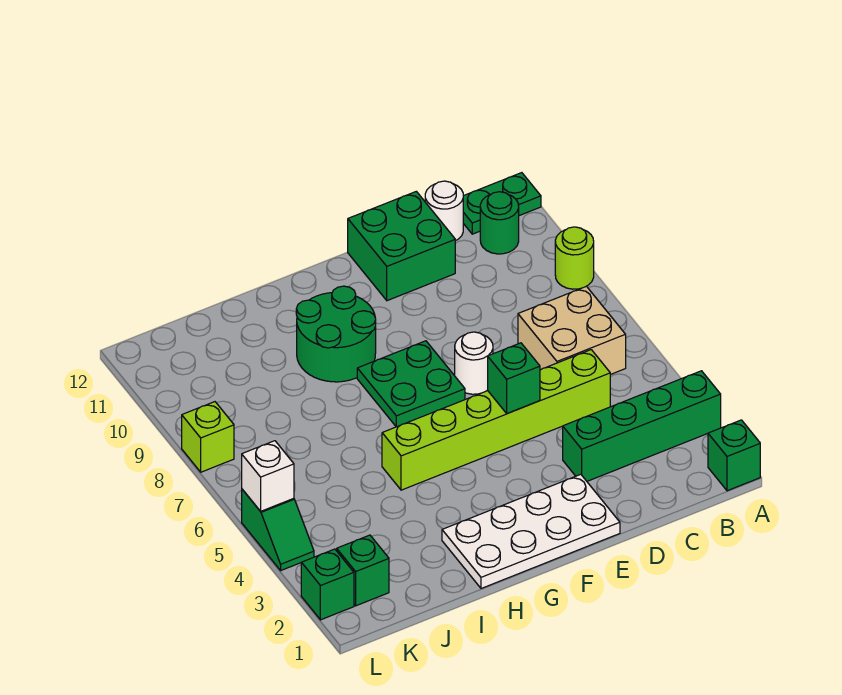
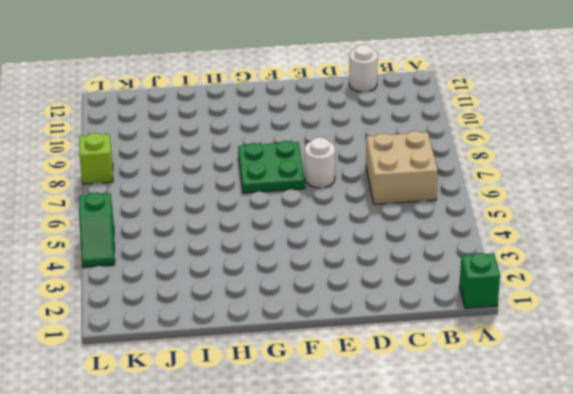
none -> green 1x4 brick [563,371,721,481]
none -> lime 1x1 round brick [555,227,594,289]
none -> green 1x2 plate [463,173,541,234]

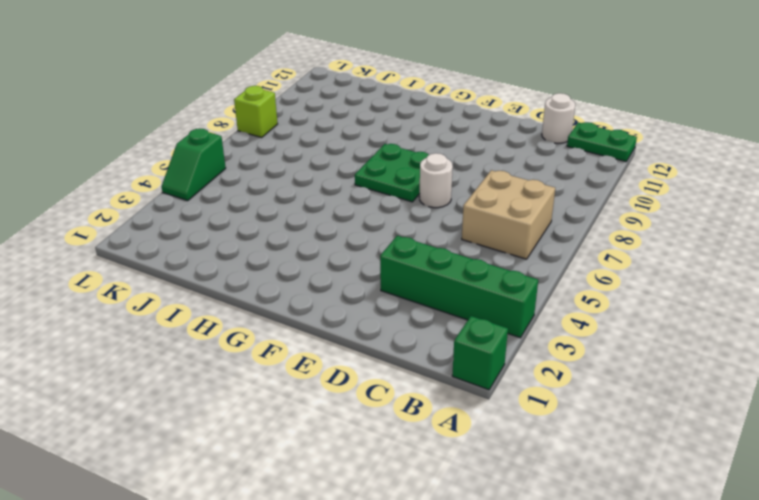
none -> lime 1x1 round brick [555,227,594,289]
none -> green 1x1 round brick [480,192,519,254]
none -> lime 1x6 brick [382,350,610,490]

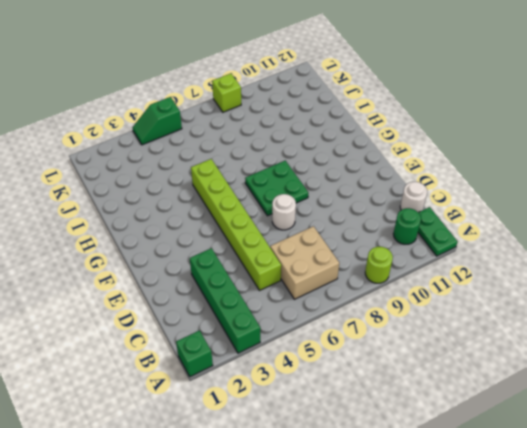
none -> green 2x2 brick [348,191,455,301]
none -> white 2x4 plate [442,474,620,588]
none -> green 2x2 round brick [296,286,376,382]

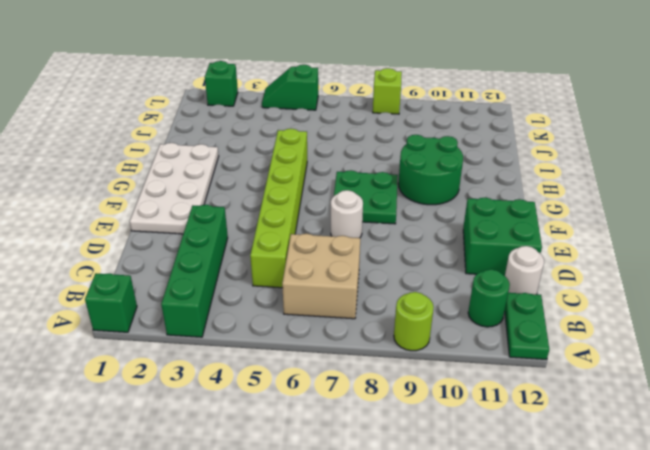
none -> green 1x1 brick [336,535,389,606]
none -> green 1x1 brick [488,343,540,414]
none -> white 1x1 brick [242,441,294,511]

